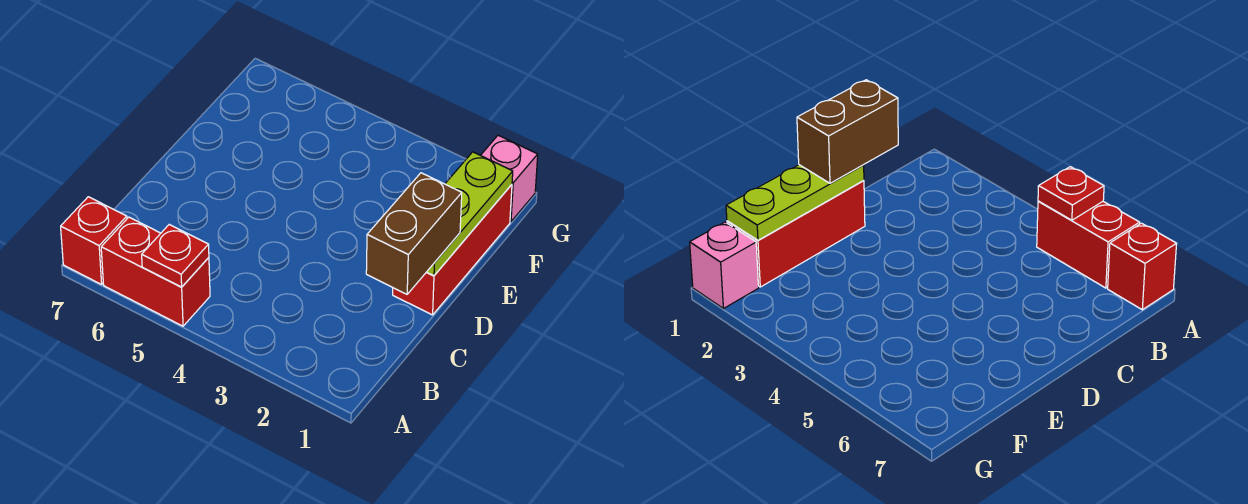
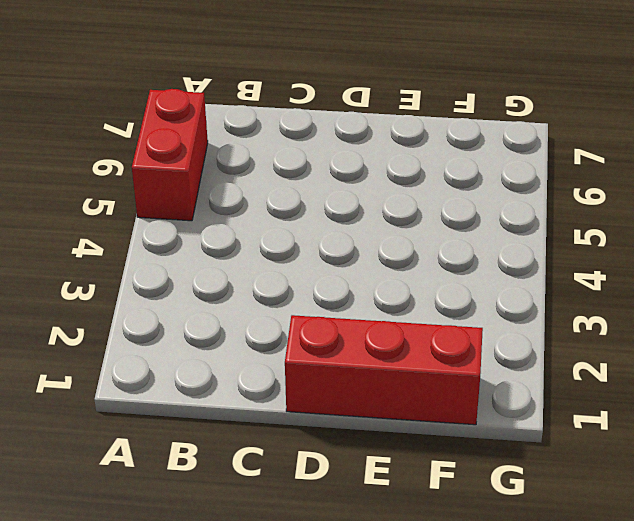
none -> red 1x1 brick [61,197,127,284]
none -> pink 1x1 brick [481,135,538,222]

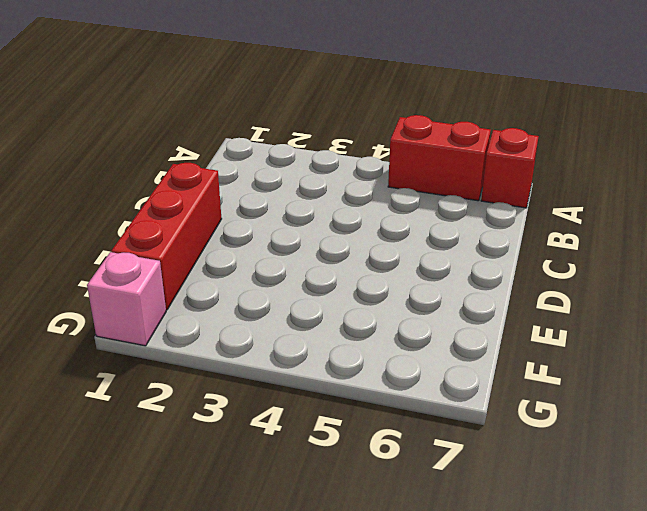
none -> red 1x1 plate [142,224,209,287]
none -> lime 1x3 plate [427,152,513,276]

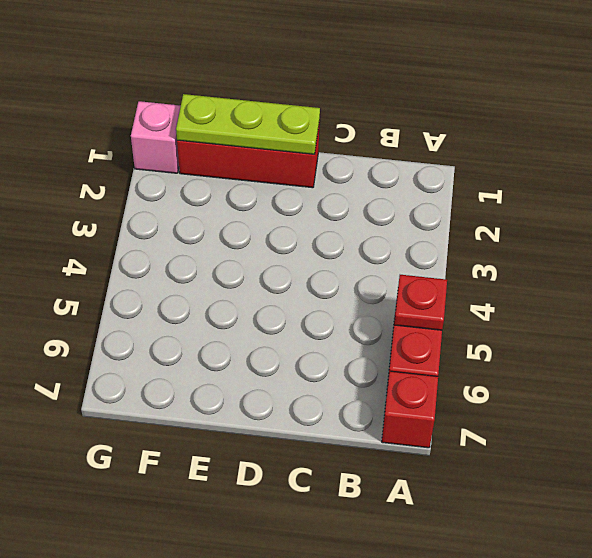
none -> brown 1x2 brick [366,173,462,294]

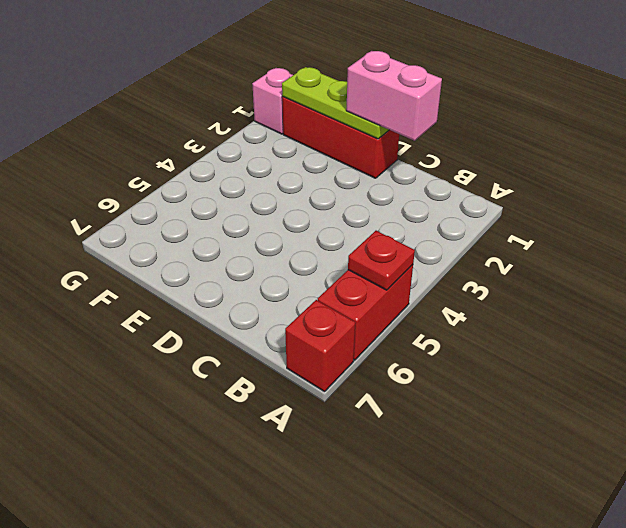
pink 1x2 brick [346,51,442,141] -> brown 1x2 brick [366,173,462,294]

